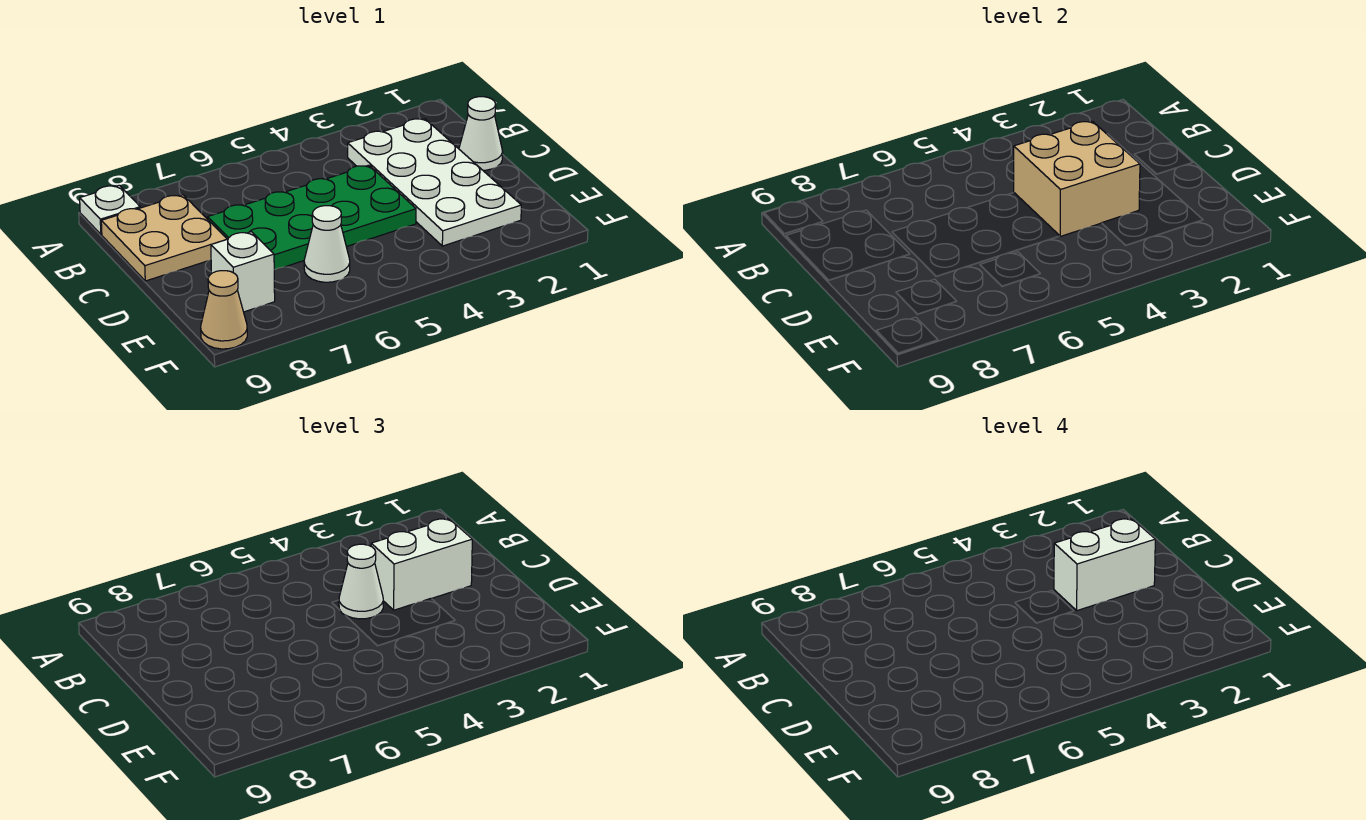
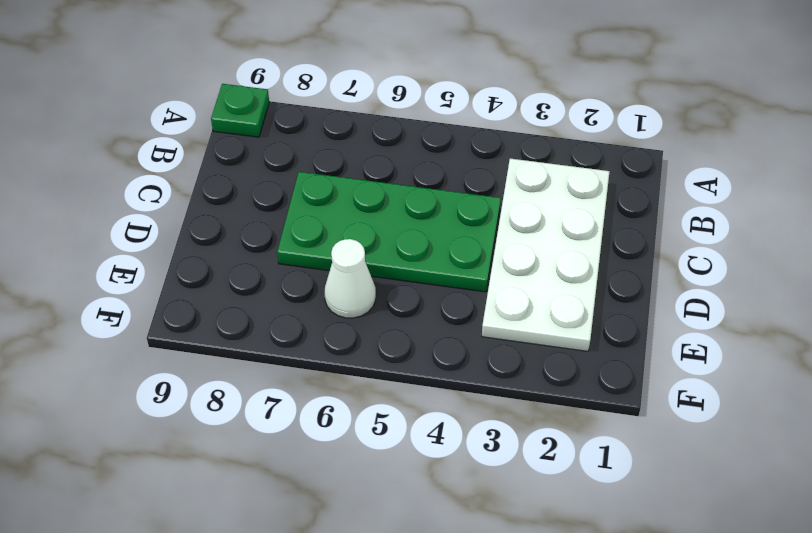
green 1x1 plate [211,84,269,137] -> white 1x1 plate [80,185,140,234]
none -> tan 2x2 plate [101,195,227,281]
none -> white 1x1 cone [459,97,503,170]
none -> white 1x1 brick [211,232,275,312]

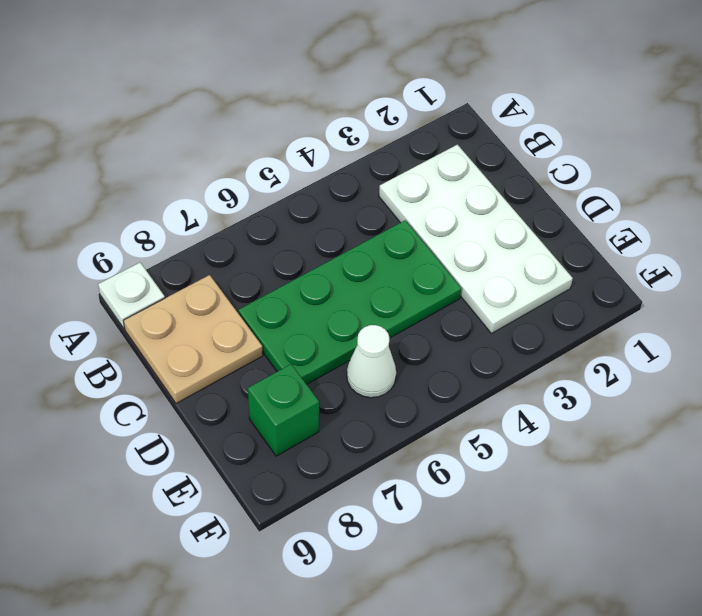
green 1x1 brick [248,364,319,456] -> white 1x1 brick [211,232,275,312]
none -> white 1x1 cone [459,97,503,170]
none -> tan 1x1 cone [201,271,247,349]
none -> tan 2x2 brick [1014,121,1140,236]

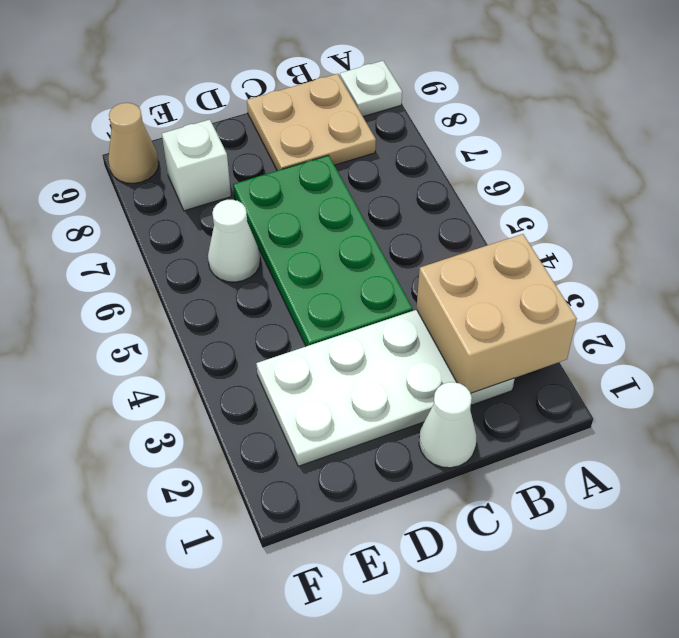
tan 2x2 brick [416,234,577,393] -> tan 2x2 brick moved to [1014,121,1140,236]
none -> white 1x2 brick [371,519,472,610]
none -> white 1x1 cone [339,544,383,619]
none -> white 1x2 brick [1054,519,1155,611]

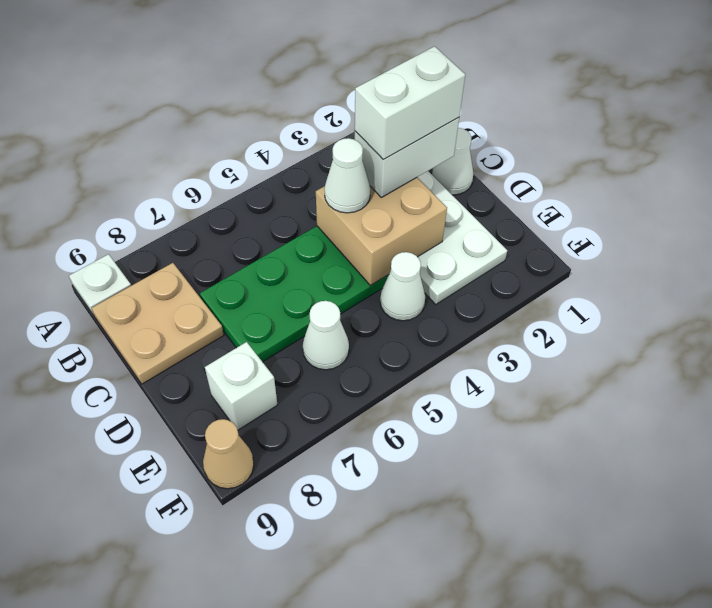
white 1x1 cone [380,252,425,321] -> none

